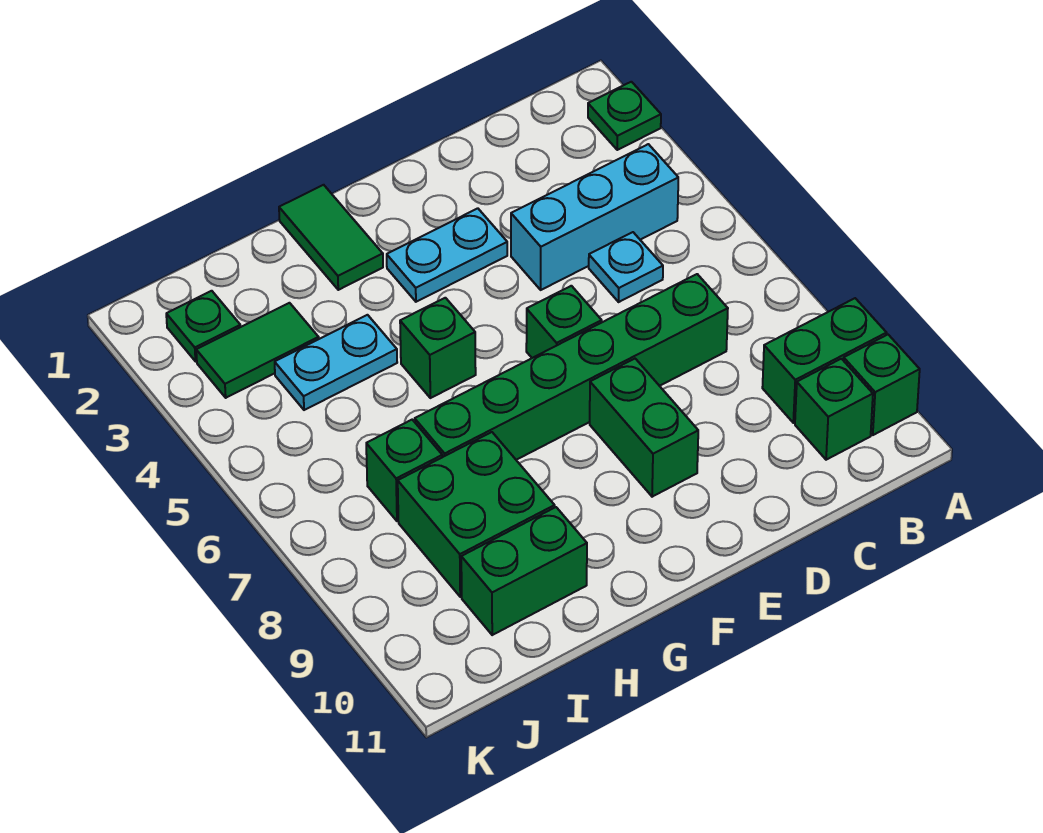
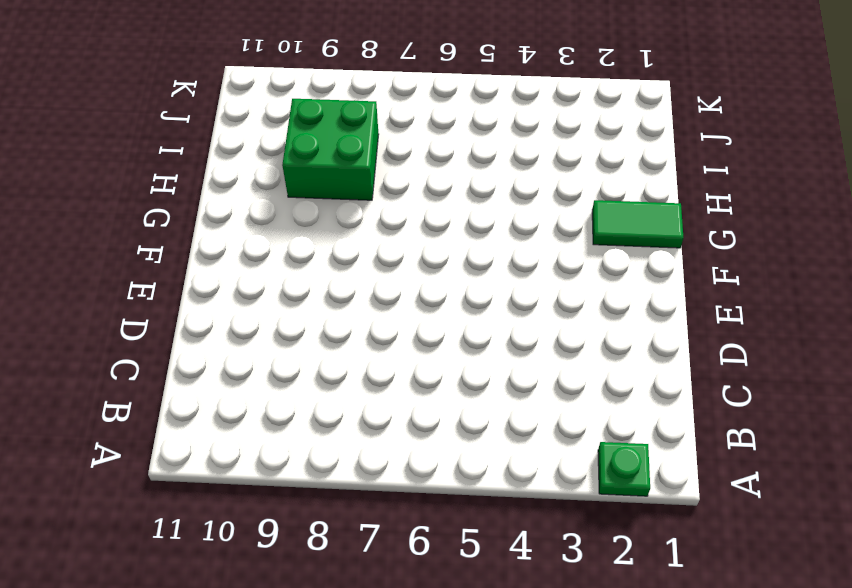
none -> green 1x2 brick [762,298,887,423]
none -> green 1x1 brick [844,335,920,435]
none -> cyan 1x3 brick [511,144,678,290]

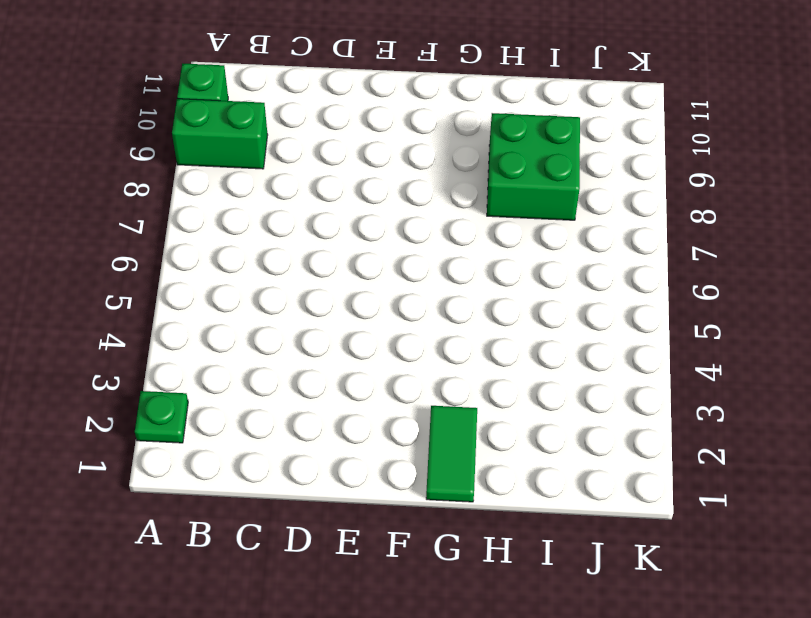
none -> cyan 1x3 brick [511,144,678,290]
none -> green 1x1 brick [795,359,873,460]
none -> cyan 1x1 plate [589,232,663,302]

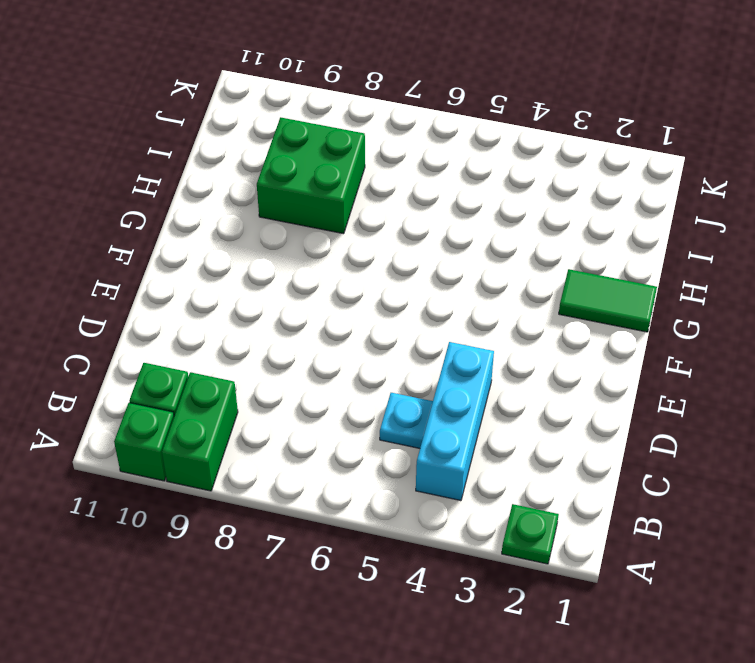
none -> green 1x6 brick [415,274,728,460]
none -> cyan 1x2 plate [387,208,507,302]
none -> green 1x1 brick [526,286,602,358]

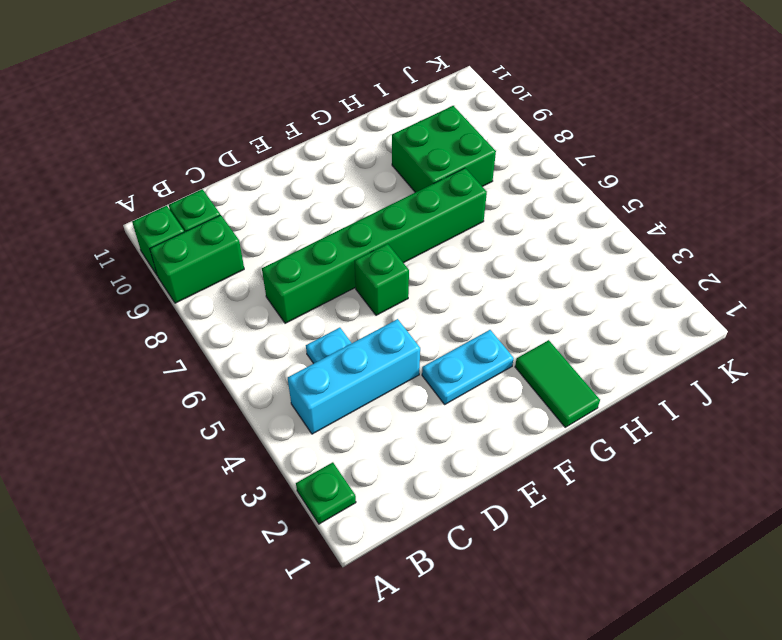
none -> green 1x2 brick [590,359,698,497]
none -> green 1x1 brick [400,298,476,398]
none -> cyan 1x2 plate [275,315,397,410]

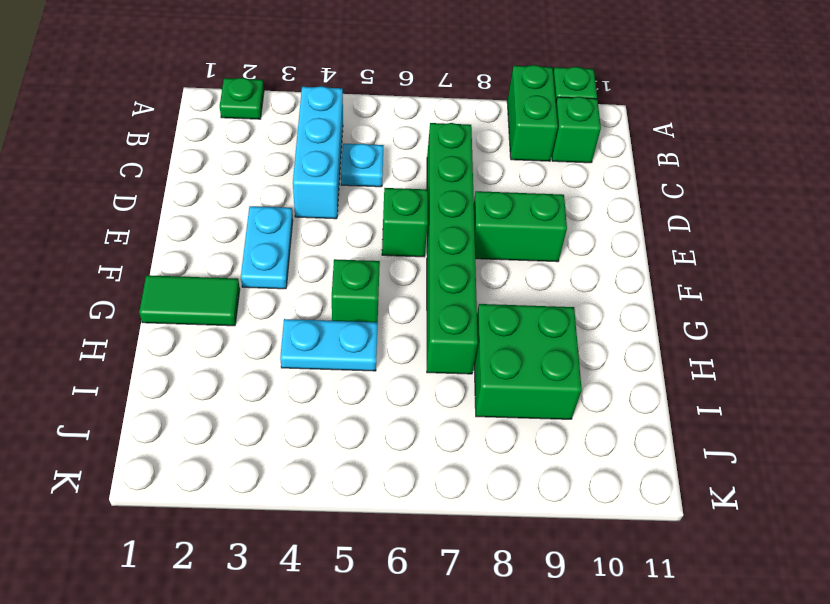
cyan 1x2 plate [280,319,378,371] -> cyan 1x2 plate turned to [275,315,397,410]
none -> green 1x2 brick [461,507,587,635]
none -> green 1x2 tile [196,303,319,398]
none -> green 1x1 brick [366,420,442,521]

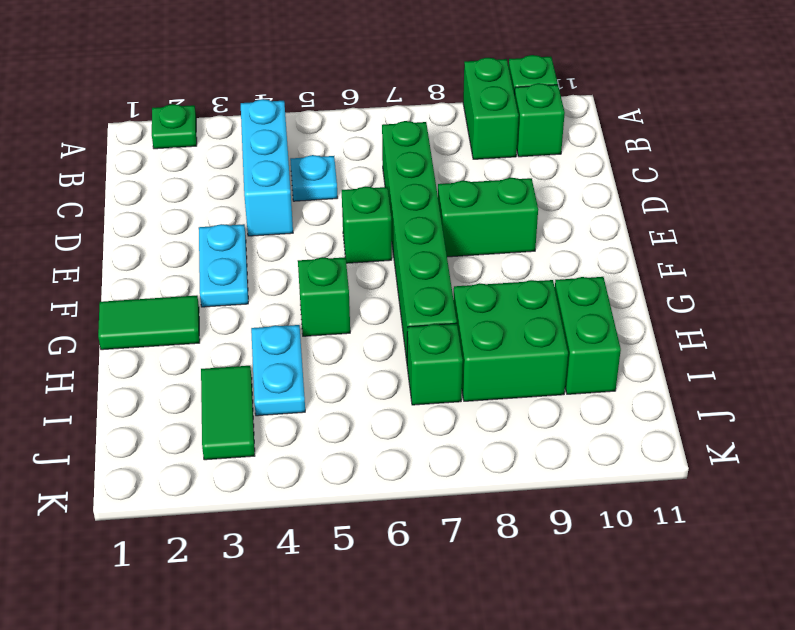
none -> green 1x1 plate [166,291,241,361]

